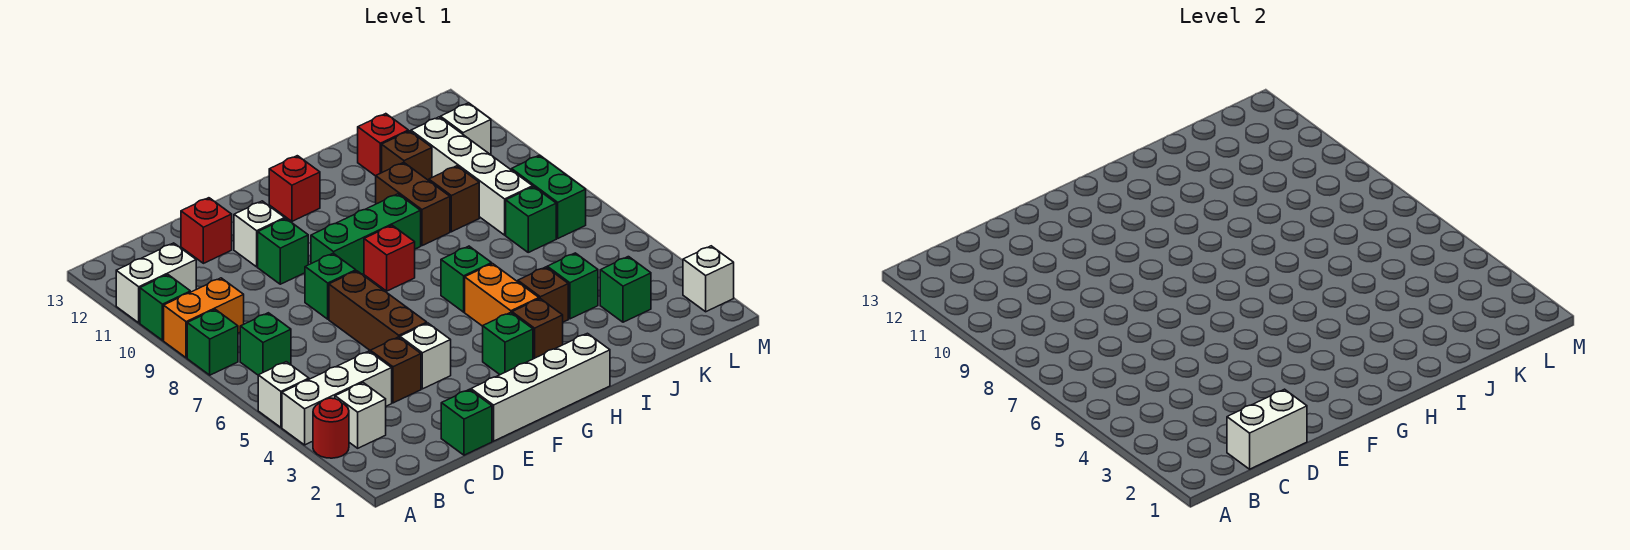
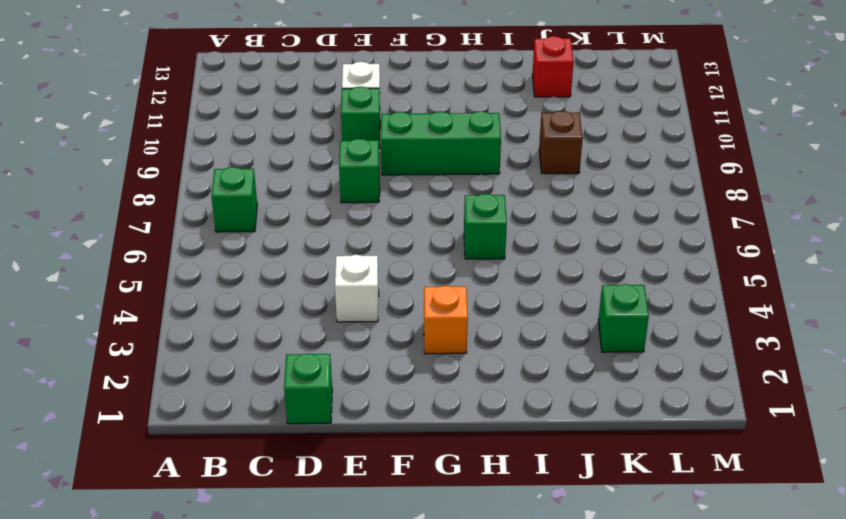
orange 1x1 brick [424,286,468,354] -> green 1x1 brick [483,313,533,375]
none -> red 1x1 round brick [313,398,349,458]
none -> white 1x3 brick [282,351,392,445]
none -> white 1x1 brick [258,362,309,427]
none -> green 1x1 brick [187,309,238,375]

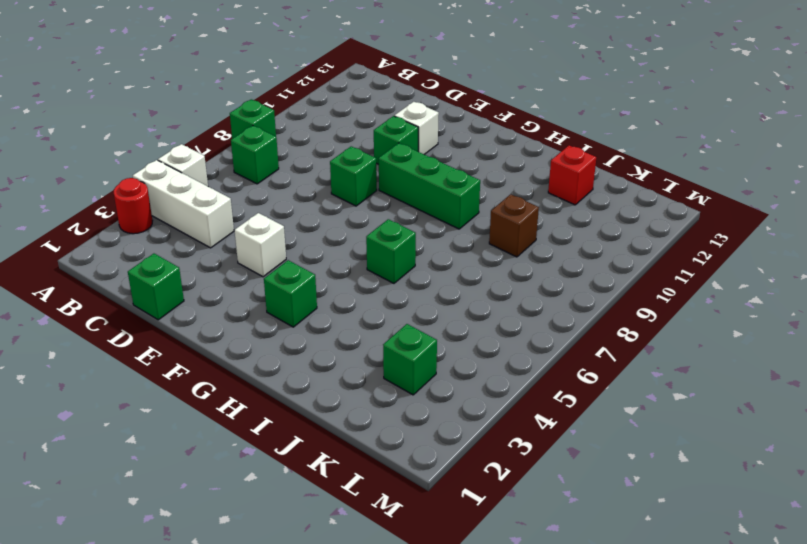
none -> orange 1x2 brick [164,278,244,358]
none -> green 1x1 brick [140,275,190,340]
none -> white 1x2 brick [116,243,196,323]
none -> white 1x1 brick [335,383,386,448]

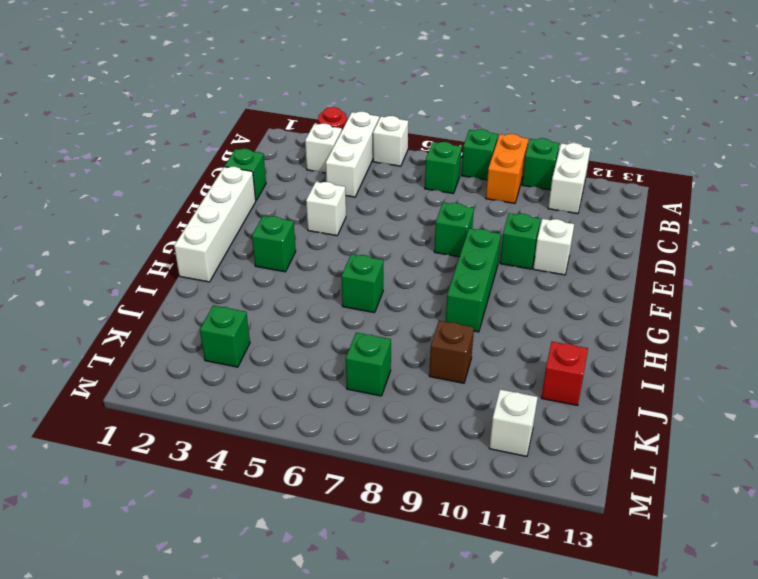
none -> brown 1x1 brick [370,337,421,403]
none -> red 1x1 brick [181,198,232,263]
none -> brown 1x3 brick [329,271,427,350]
none -> red 1x1 brick [364,225,415,291]

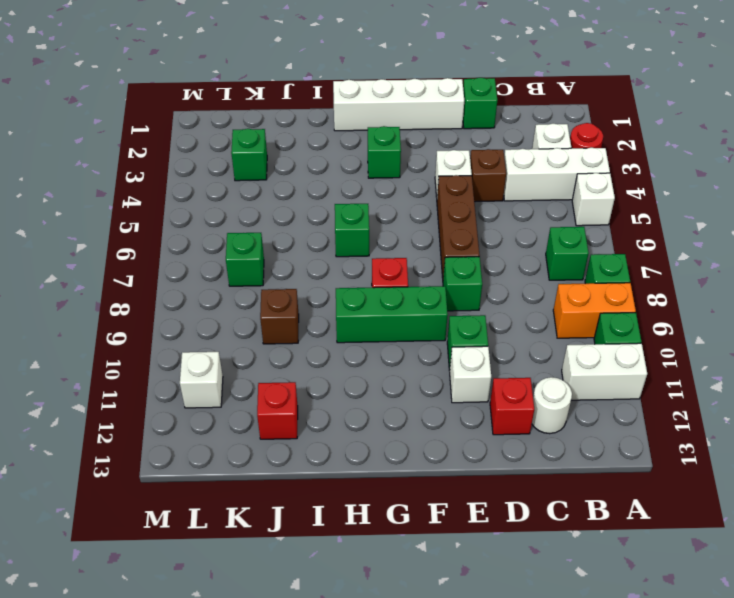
white 1x1 round brick [532,377,572,434] -> none
none -> red 1x1 brick [269,156,320,221]
none -> brown 1x1 brick [512,299,563,359]
none -> orange 1x2 brick [465,264,539,326]
none -> brown 1x1 brick [518,267,568,322]

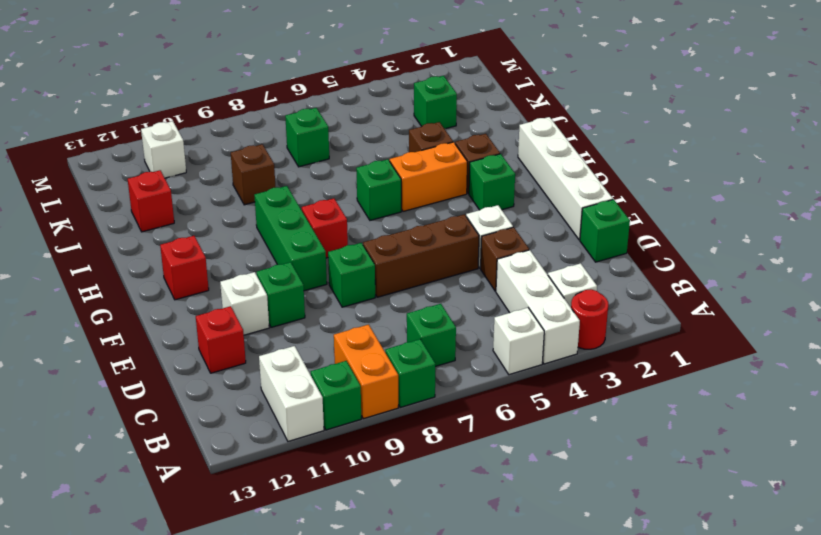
none -> brown 1x2 brick [376,162,450,246]
none -> green 1x1 brick [547,253,598,319]
none -> brown 1x1 brick [382,131,432,181]
none -> white 1x4 brick [411,117,533,235]

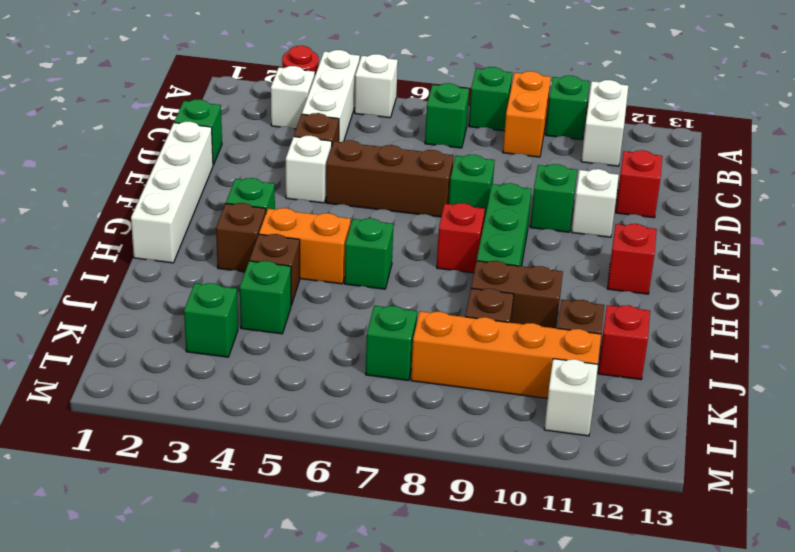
orange 1x4 brick [411,311,601,398] -> white 1x4 brick [411,117,533,235]
none -> green 1x2 brick [512,155,586,238]
none -> white 1x1 brick [683,246,734,312]
none -> white 1x2 brick [1227,389,1307,469]

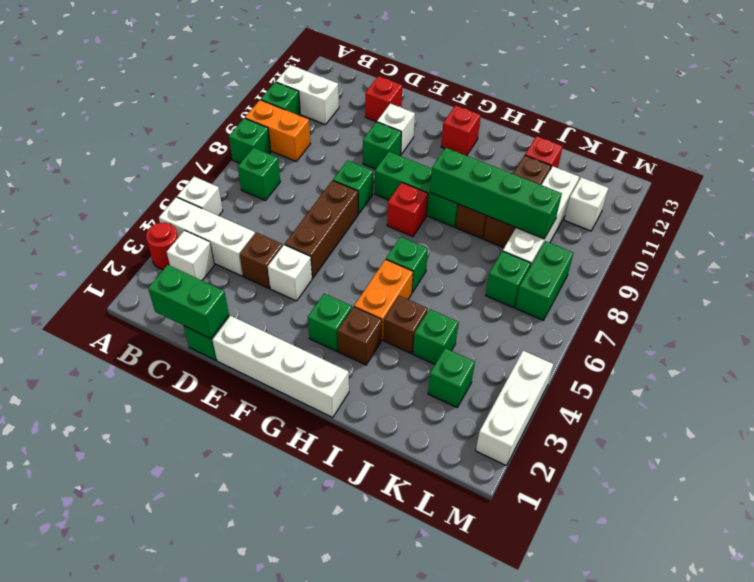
green 1x2 brick [148,265,229,339] -> white 1x2 brick [1227,389,1307,469]
green 1x4 brick [430,148,562,239] -> none
white 1x3 brick [476,351,554,466] -> white 1x1 brick [683,246,734,312]

